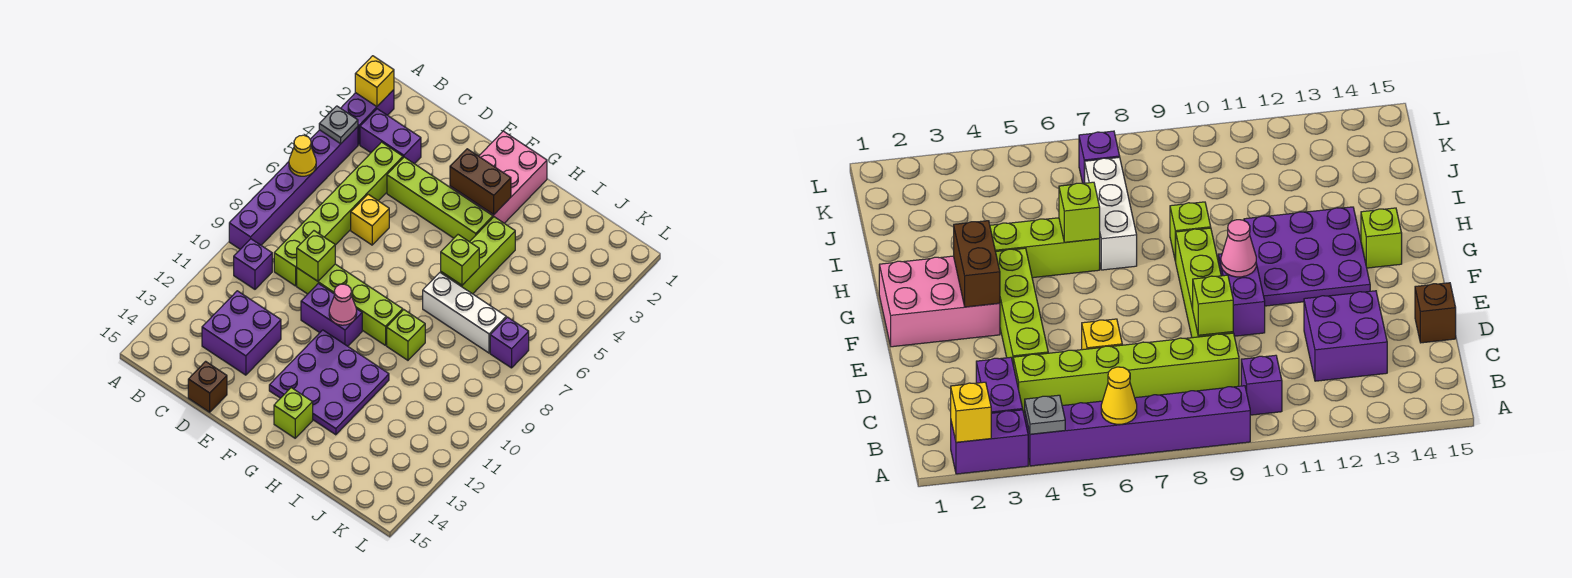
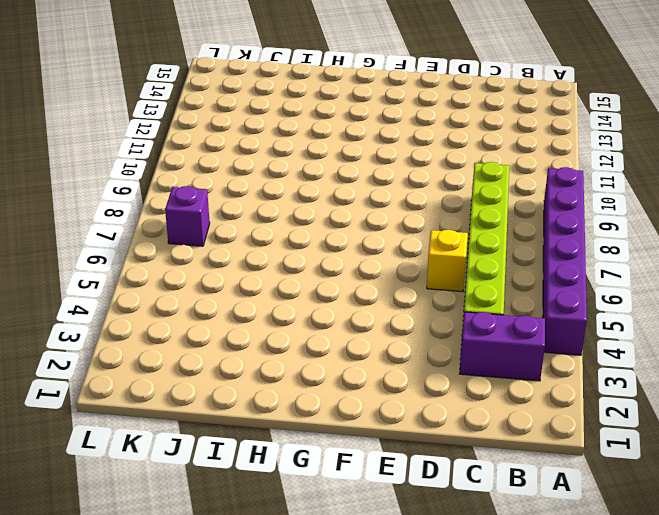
none -> purple 1x2 brick [341,90,394,145]
none -> purple 1x1 brick [234,239,272,289]
none -> purple 2x2 brick [202,291,281,375]

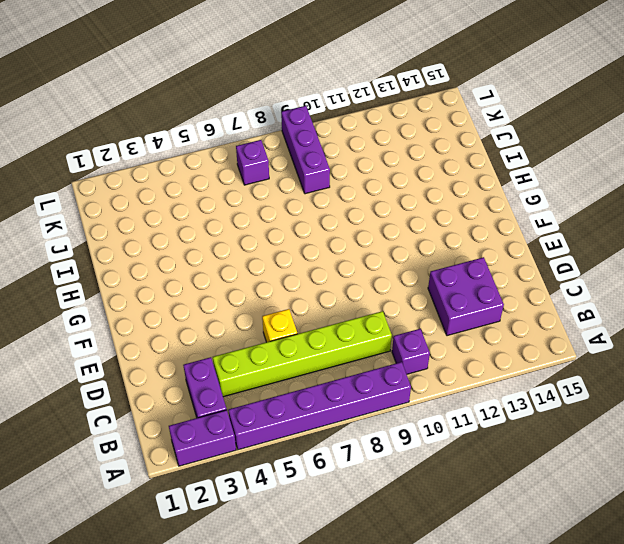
purple 1x3 brick [281,106,330,194] -> none
none -> lime 1x4 brick [387,157,493,242]
none -> lime 1x4 brick [297,264,403,345]
none -> brown 1x1 brick [188,361,227,412]

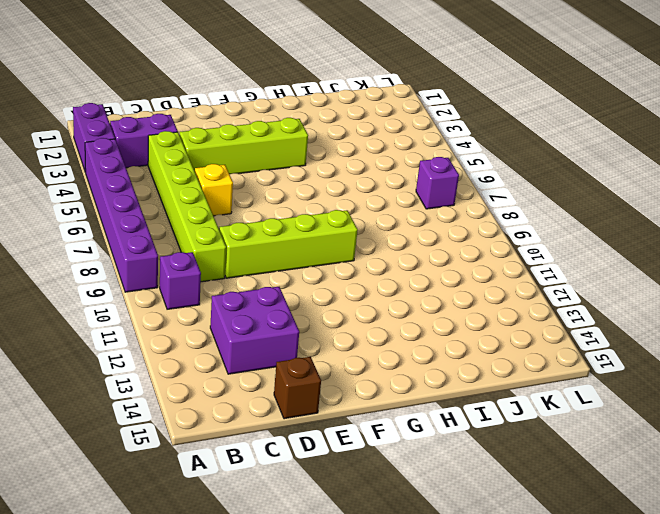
none -> purple 1x2 brick [301,283,362,346]
none -> pink 2x3 brick [450,131,547,223]
none -> purple 3x3 plate [269,330,389,435]

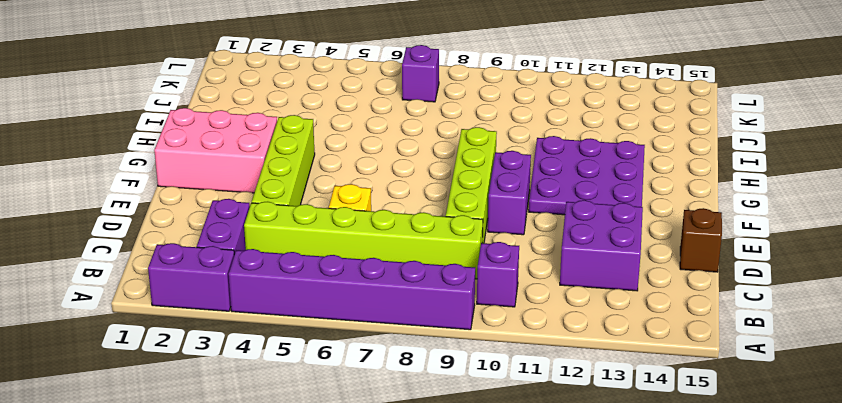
none -> lime 1x1 brick [274,388,313,438]
none -> lime 1x3 brick [441,217,515,294]
none -> white 1x3 brick [423,273,506,353]

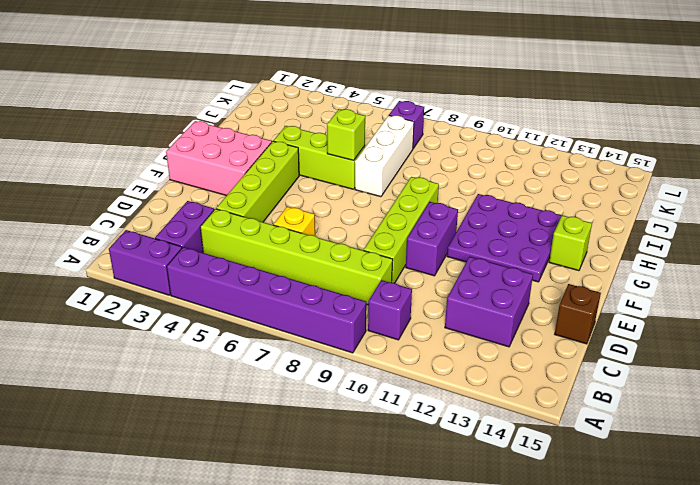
none -> lime 1x1 brick [387,310,425,360]
none -> yellow 1x1 brick [355,56,394,107]
none -> grey 1x1 plate [319,106,358,144]

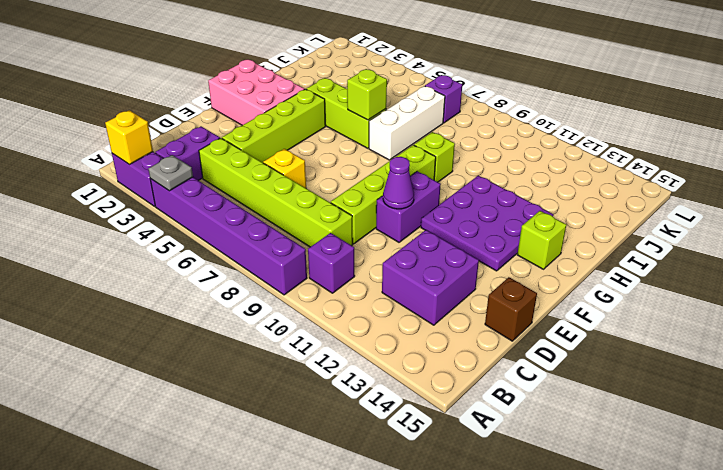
purple 1x1 cone [383,157,414,209] -> none
none -> yellow 1x1 cone [289,135,316,176]
none -> lime 1x1 brick [297,231,335,281]
none -> brown 1x2 brick [450,149,511,215]

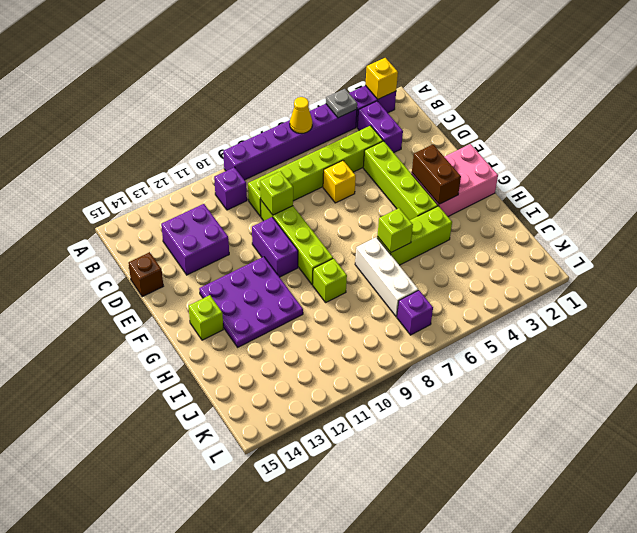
none -> pink 1x1 cone [329,284,357,325]

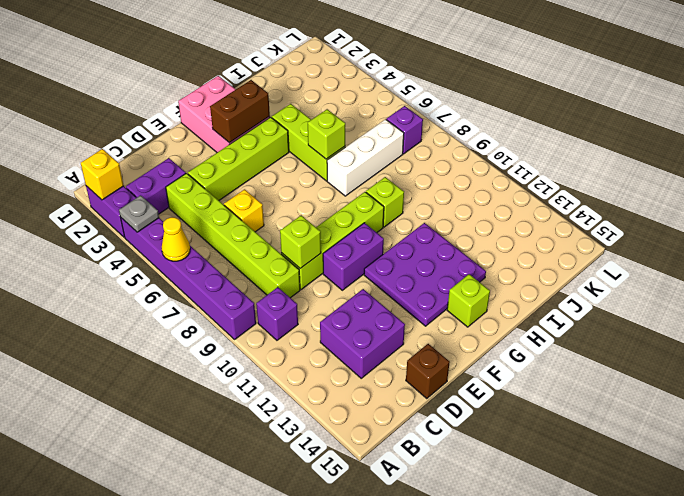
none -> pink 1x1 cone [329,284,357,325]

